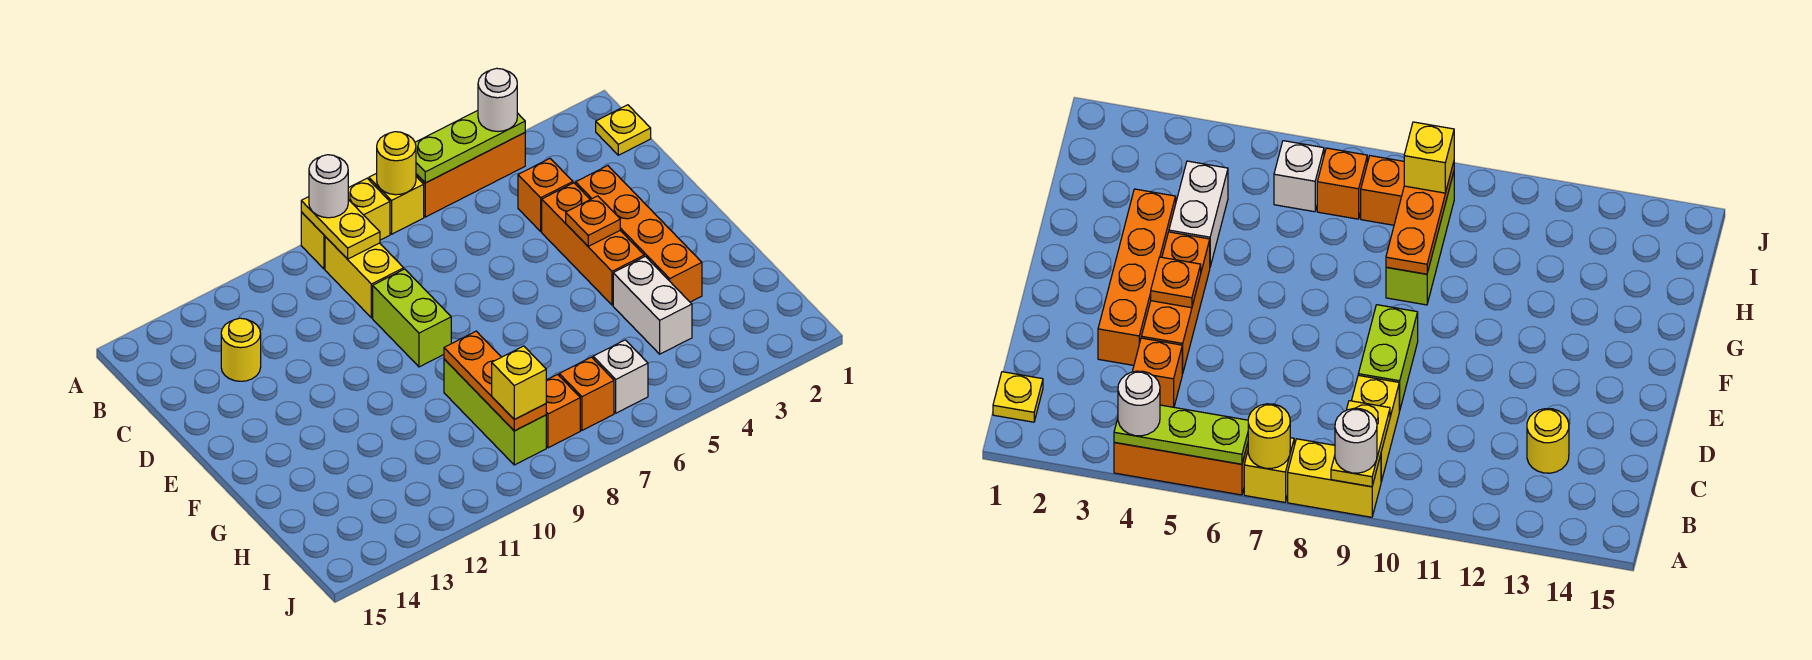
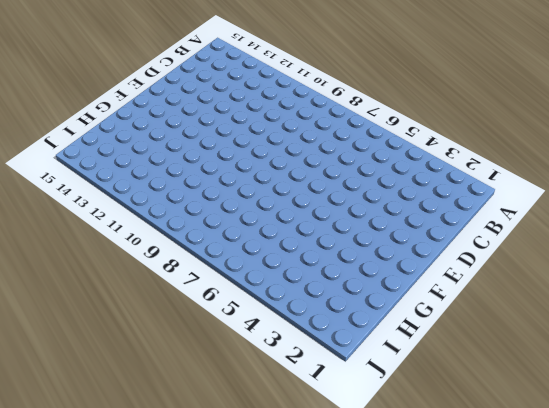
none -> orange 1x3 brick [416,133,525,217]
none -> yellow 1x1 brick [369,173,424,234]
none -> yellow 1x2 brick [301,178,390,269]

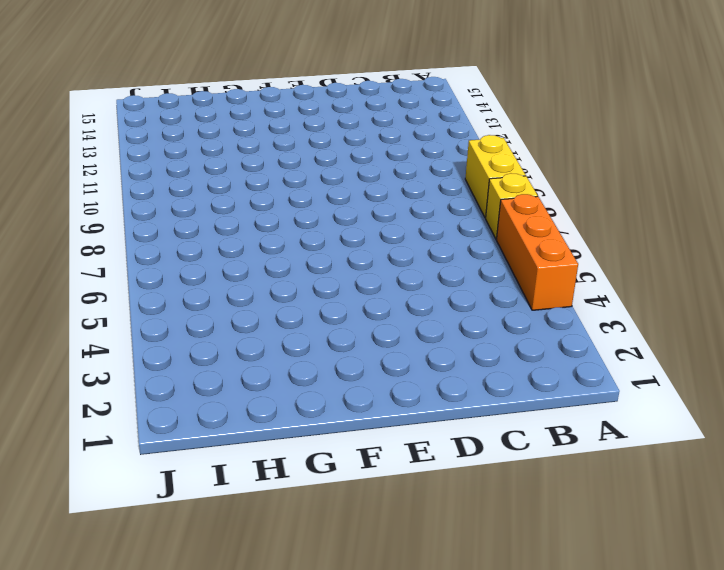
none -> yellow 1x1 plate [596,105,651,155]
none -> yellow 1x2 brick [325,237,404,318]
none -> orange 1x1 brick [518,159,573,231]

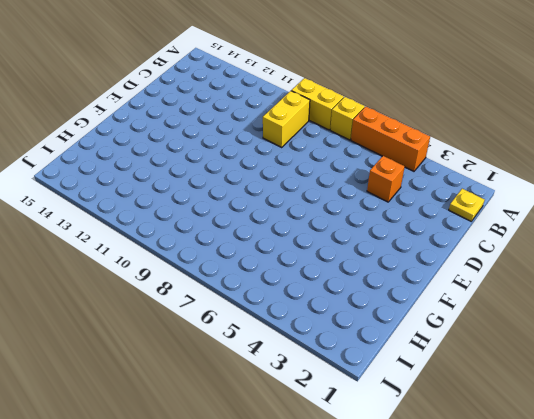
none -> yellow 1x1 round brick [221,318,261,381]
none -> orange 1x4 brick [576,166,702,302]
none -> orange 1x3 brick [542,183,644,305]

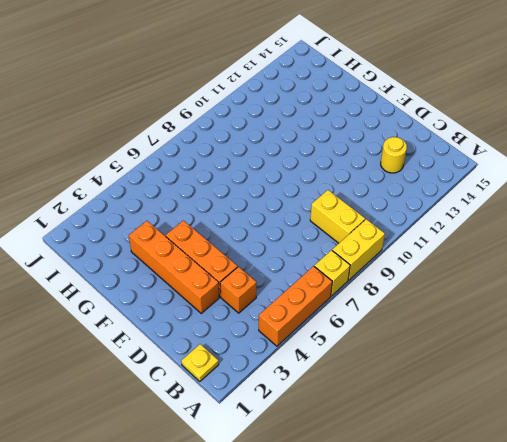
none -> lime 1x2 brick [373,269,451,367]
none -> white 1x2 brick [613,256,692,354]
none -> lime 1x3 brick [444,359,546,465]

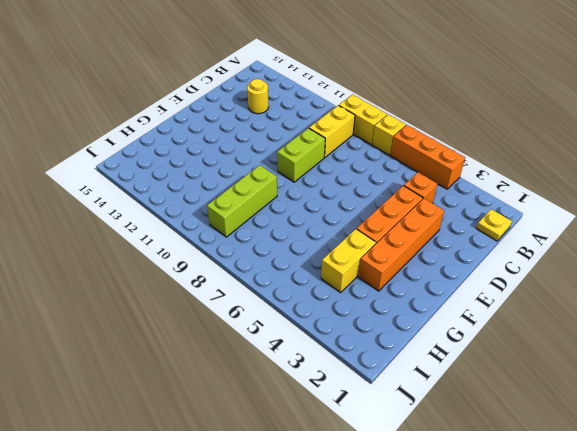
yellow 1x2 brick [321,229,376,292] -> white 1x2 brick [613,256,692,354]
none -> white 1x1 brick [593,340,648,413]
none -> orange 1x1 brick [559,357,614,430]
none -> orange 1x1 brick [546,374,580,448]

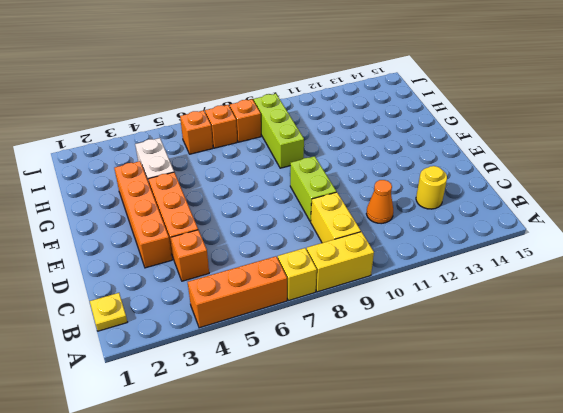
orange 1x1 cone [366,180,393,224] -> none
orange 1x1 brick [180,110,213,154] -> white 1x1 brick [593,340,648,413]
none -> lime 1x3 plate [415,111,525,183]
none -> yellow 1x1 round brick [377,132,416,195]
none -> yellow 1x2 plate [301,197,380,259]

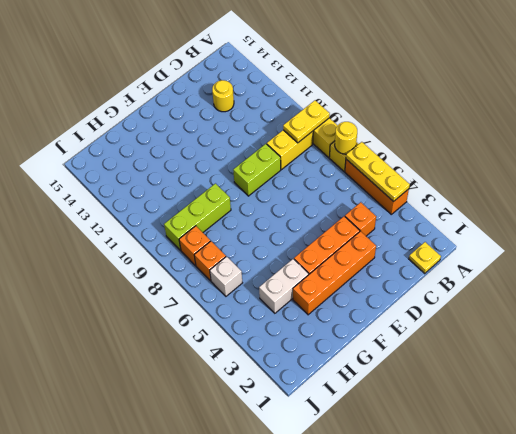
yellow 1x3 plate [346,142,410,202] -> lime 1x3 plate [415,111,525,183]
none -> orange 1x1 plate [566,196,620,246]
none -> orange 1x3 plate [444,331,546,431]
none -> white 1x1 round brick [478,68,517,132]

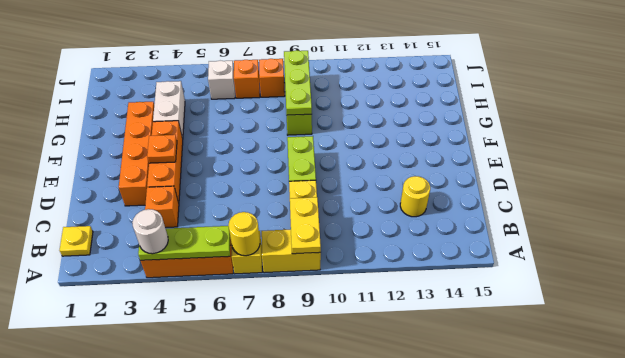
lime 1x3 plate [284,50,312,115] -> orange 1x3 plate [444,331,546,431]
none -> white 1x1 round brick [309,155,348,218]
none -> yellow 1x1 brick [492,346,546,419]

